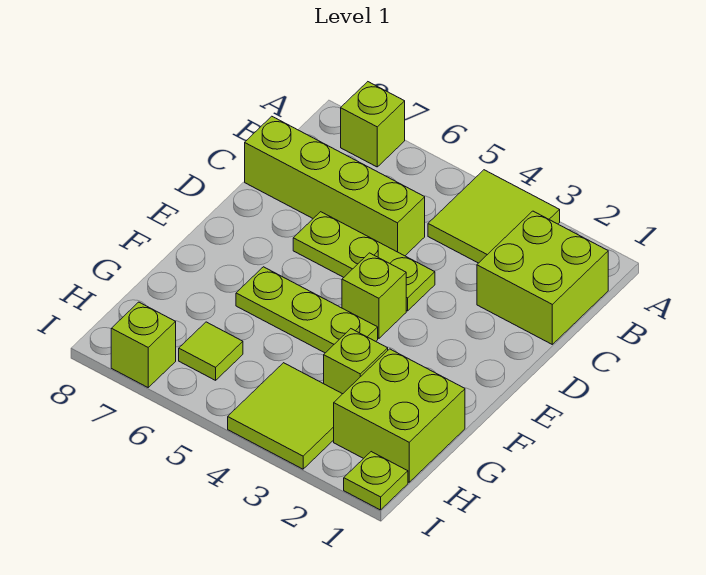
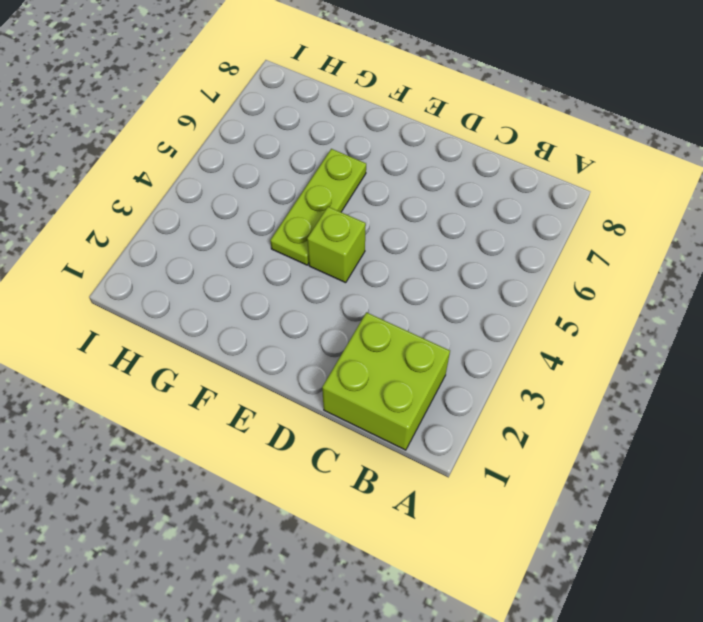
none -> lime 2x2 tile [428,170,560,263]
none -> lime 1x1 brick [341,82,405,167]
none -> lime 1x4 brick [245,116,425,256]

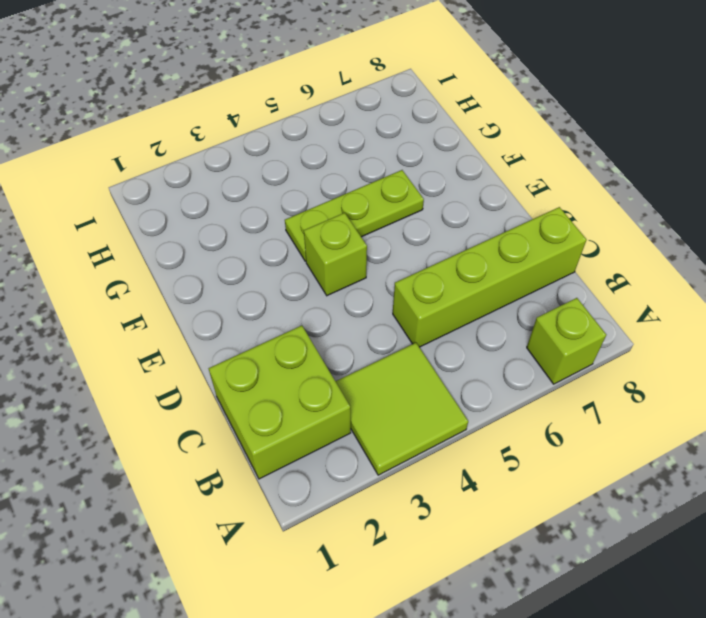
none -> lime 1x3 plate [293,212,435,311]
none -> lime 2x2 brick [334,349,465,482]
none -> lime 1x1 brick [324,329,388,394]

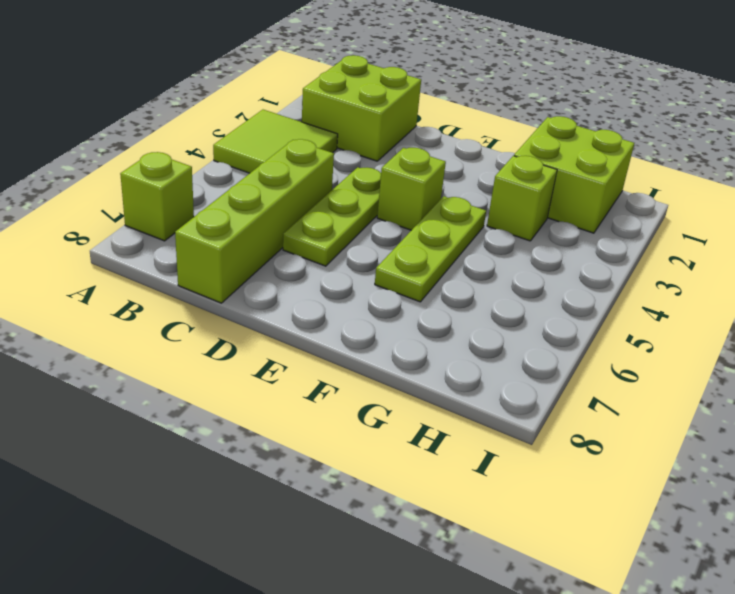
none -> lime 2x2 tile [228,363,342,469]
none -> lime 1x1 tile [179,322,243,380]
none -> lime 1x1 plate [344,452,408,510]

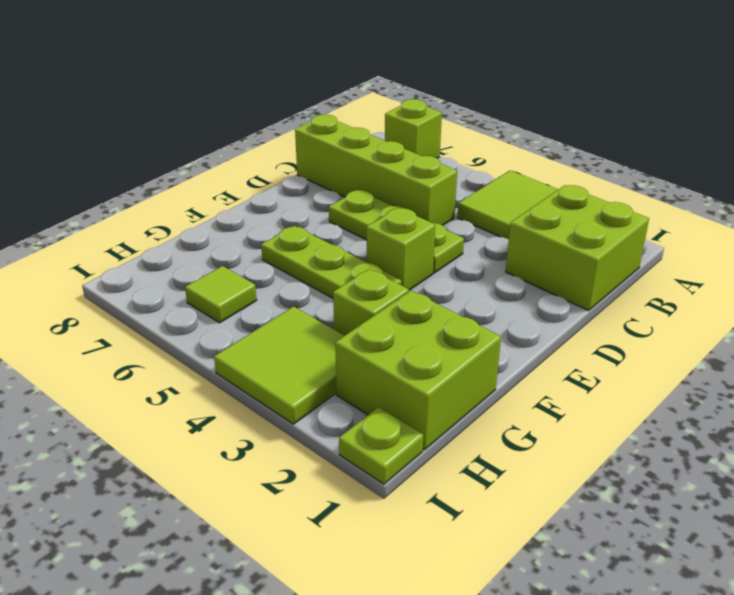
none -> lime 1x1 brick [111,302,176,387]

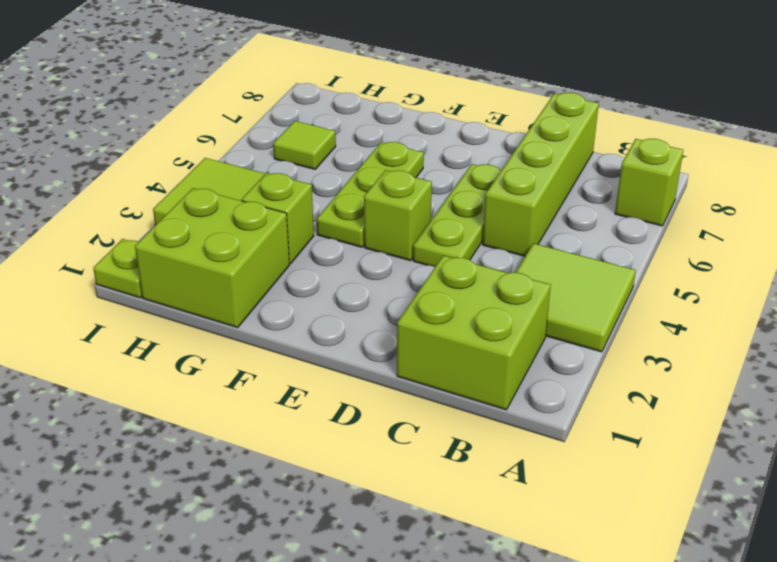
none -> lime 1x1 brick [111,302,176,387]

